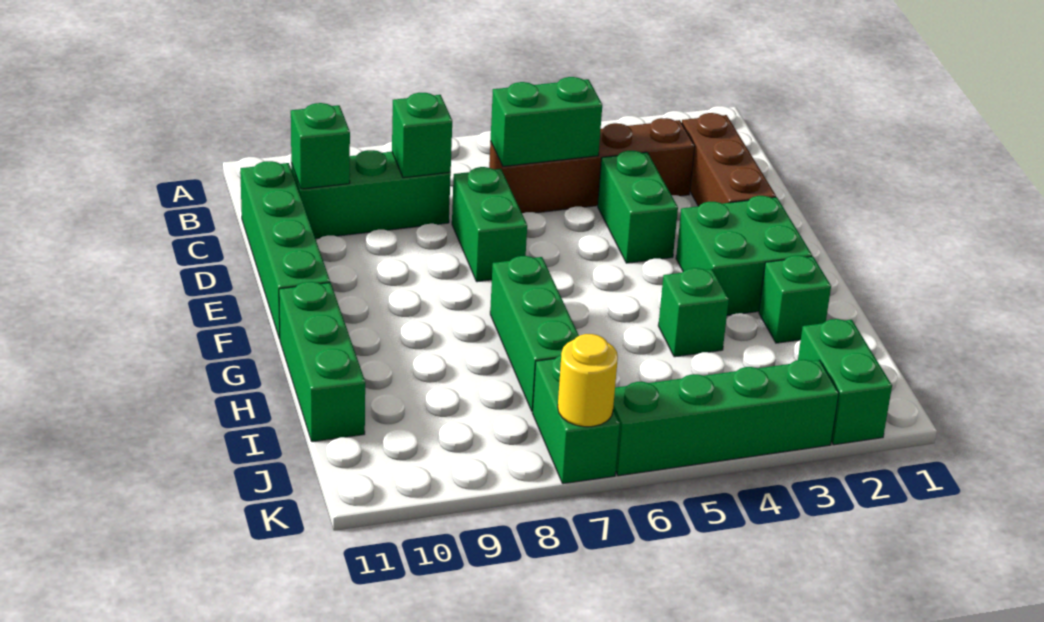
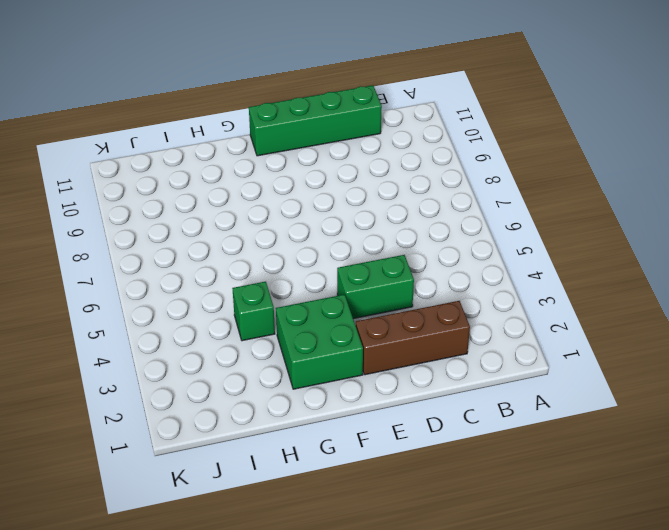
none -> brown 1x4 brick [489,118,695,213]
none -> green 1x3 brick [291,150,451,239]
none -> green 1x2 brick [452,167,527,282]

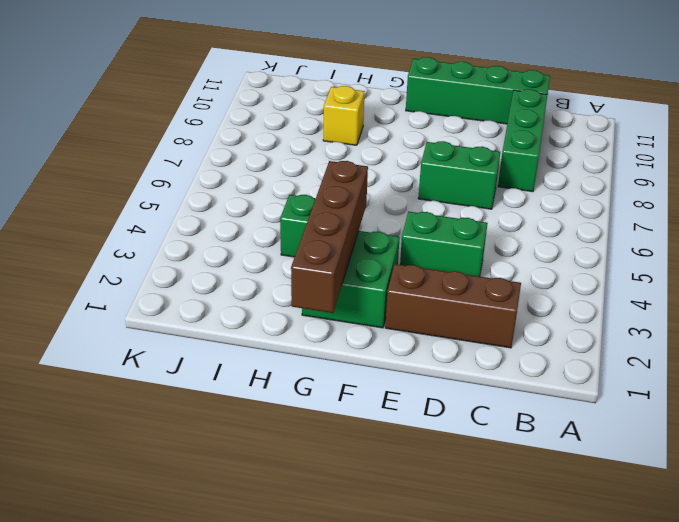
brown 1x4 brick [291,161,368,313] -> brown 1x4 brick moved to [489,118,695,213]
yellow 1x1 brick [323,86,365,145] -> none
none -> green 1x3 brick [490,256,579,412]
none -> green 1x3 brick [279,282,365,442]
none -> green 1x1 brick [759,255,831,343]

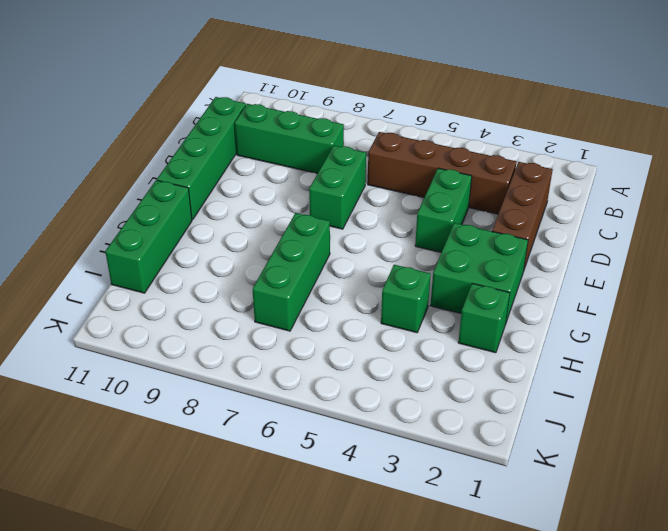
none -> green 1x2 brick [798,319,892,445]
none -> green 1x2 brick [532,355,620,484]
none -> green 1x4 brick [613,360,839,476]

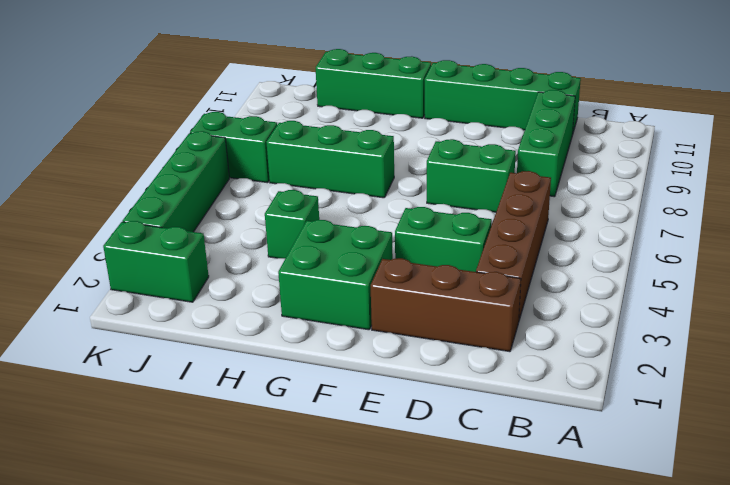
none -> green 1x1 brick [759,255,831,343]
none -> green 1x2 brick [491,77,602,166]
none -> green 1x1 brick [392,93,452,178]

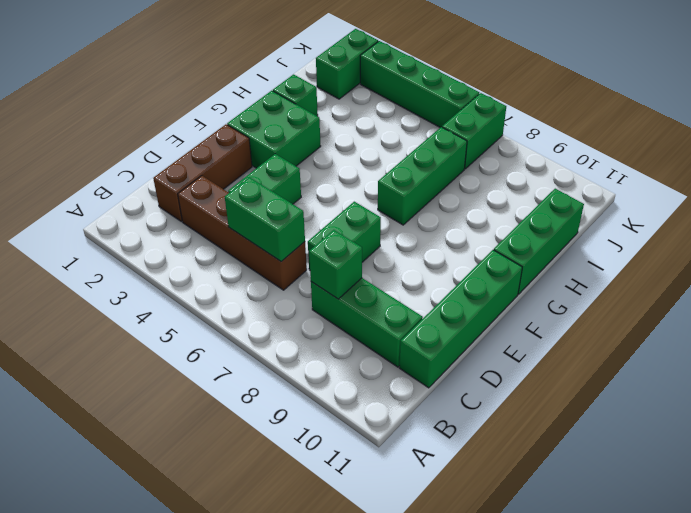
none -> green 1x1 brick [658,268,729,357]
none -> green 1x1 brick [291,103,350,189]
none -> yellow 1x1 round brick [558,334,618,427]

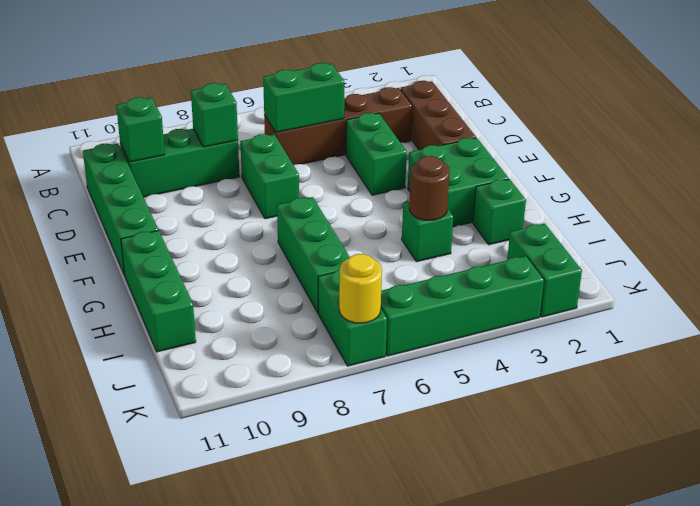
brown 1x1 round brick [409,156,450,220] -> none

